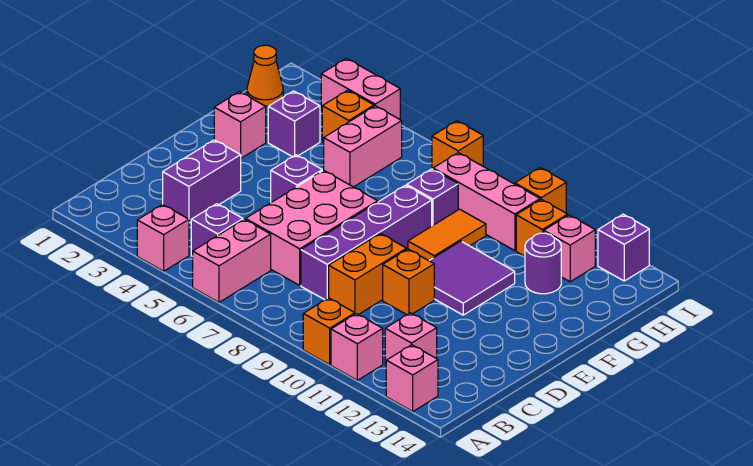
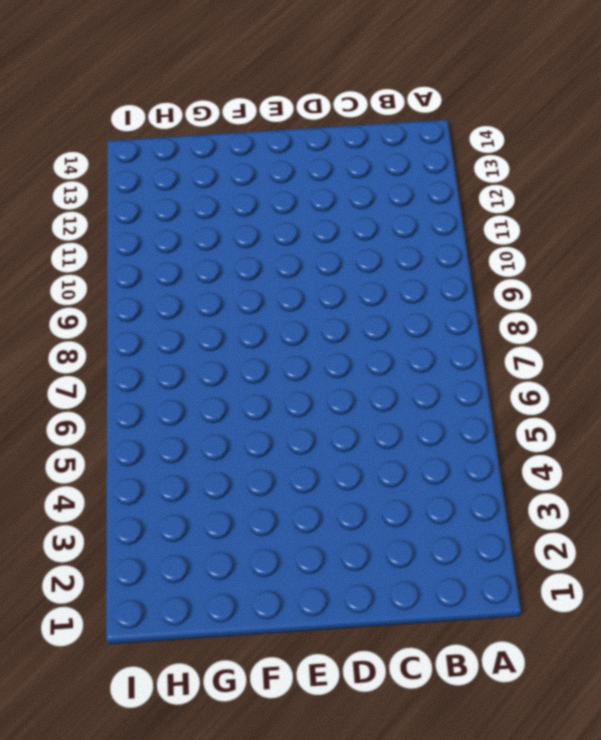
none -> pink 1x1 brick [137,204,189,271]
none -> pink 1x2 brick [193,219,271,302]
none -> orange 1x1 brick [303,298,355,365]

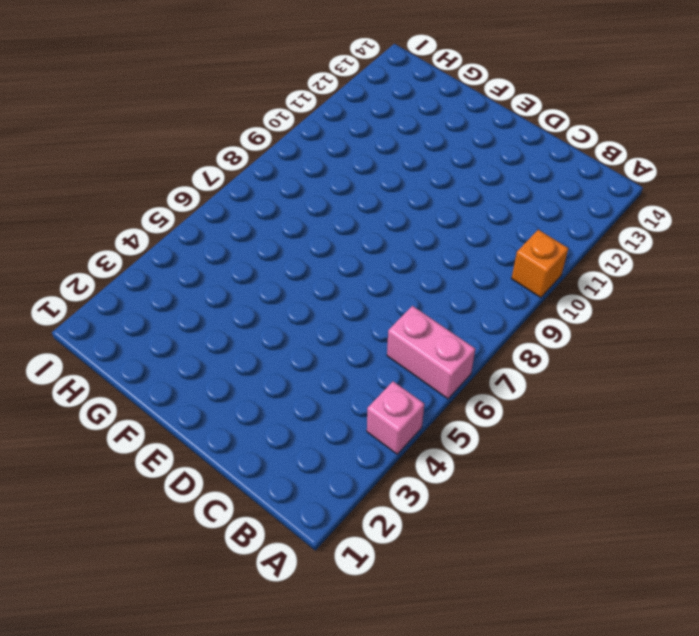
none -> pink 1x1 brick [331,314,383,380]
none -> pink 1x1 brick [386,345,438,411]
none -> purple 1x1 brick [191,204,243,256]

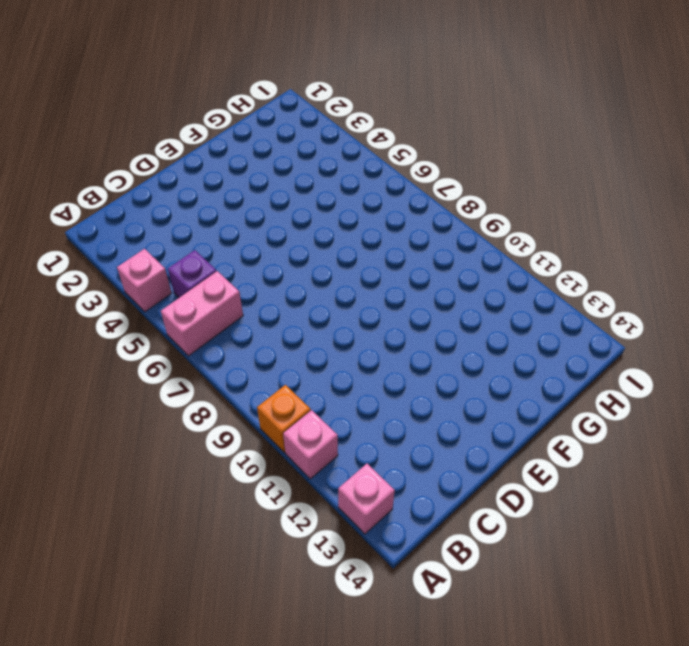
none -> pink 1x1 brick [385,313,437,365]
none -> purple 1x2 brick [163,140,241,223]
none -> pink 2x3 brick [246,170,378,285]

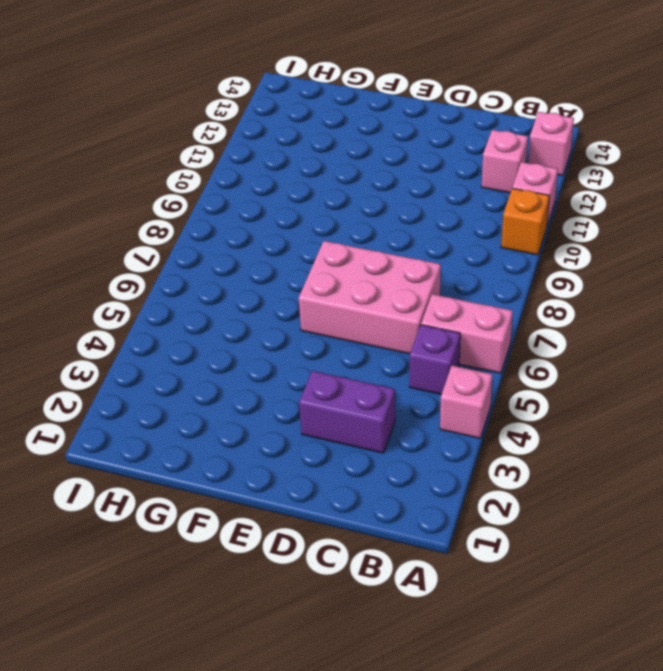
none -> purple 1x4 brick [301,185,432,300]
none -> orange 1x2 brick [329,234,407,315]
none -> orange 1x1 brick [383,249,434,315]

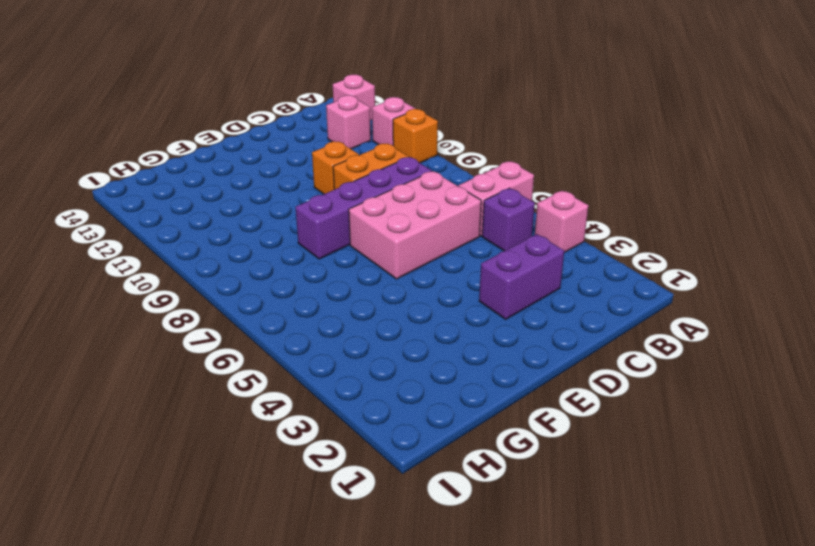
none -> purple 1x1 brick [271,155,322,202]
none -> purple 2x2 tile [429,241,515,315]
none -> pink 1x1 brick [214,92,266,158]

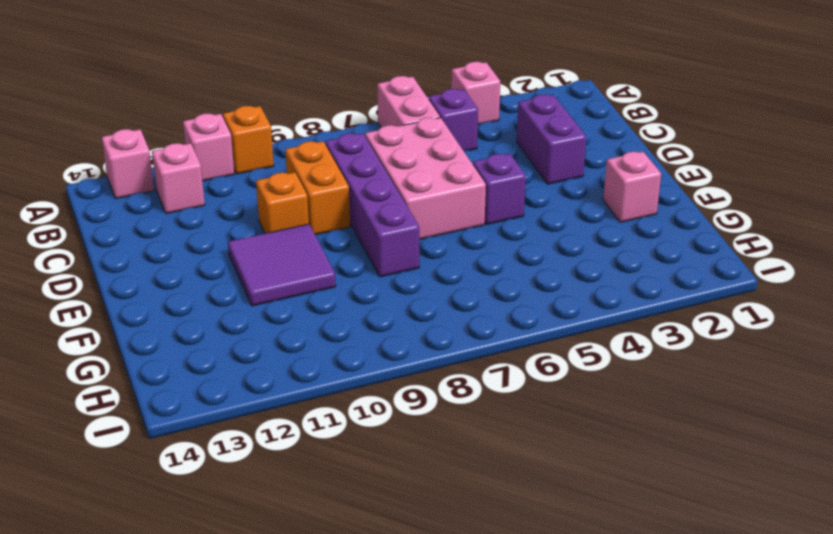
none -> orange 1x2 tile [408,209,486,261]
none -> purple 1x1 brick [268,91,320,157]
none -> pink 1x2 brick [324,106,402,187]

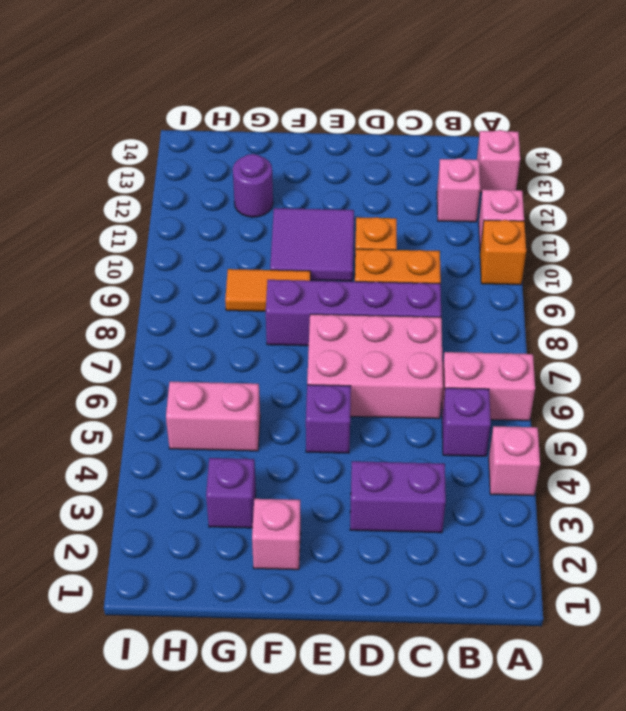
none -> purple 1x1 brick [407,169,458,226]
none -> orange 1x1 cone [247,45,283,106]
none -> orange 1x1 brick [322,90,374,143]

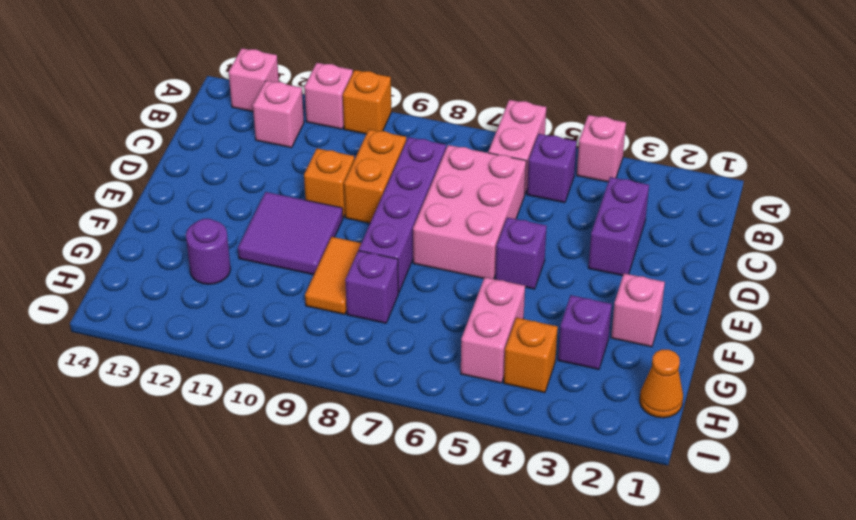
none -> pink 1x3 brick [433,153,540,251]
none -> orange 1x1 brick [516,199,568,256]
none -> pink 1x1 brick [544,215,595,282]

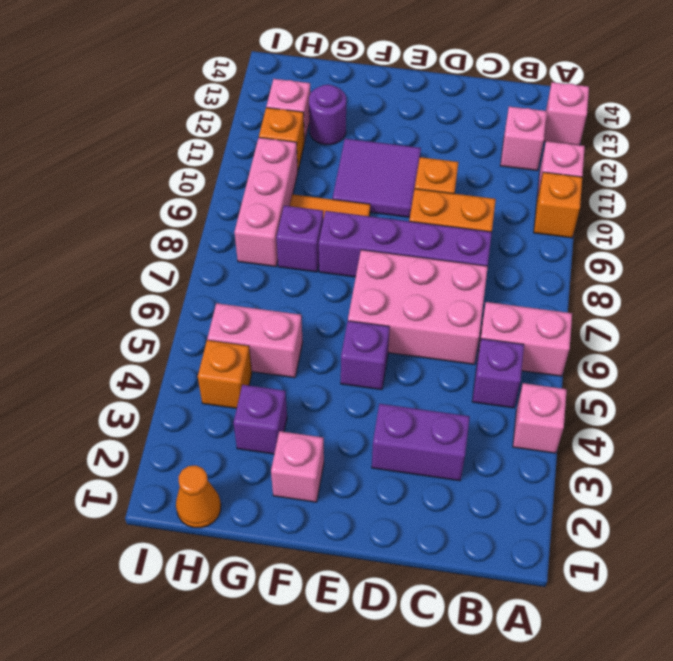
none -> pink 1x2 brick [321,58,400,119]
none -> orange 1x1 brick [432,121,483,169]
none -> orange 1x1 brick [515,168,566,213]

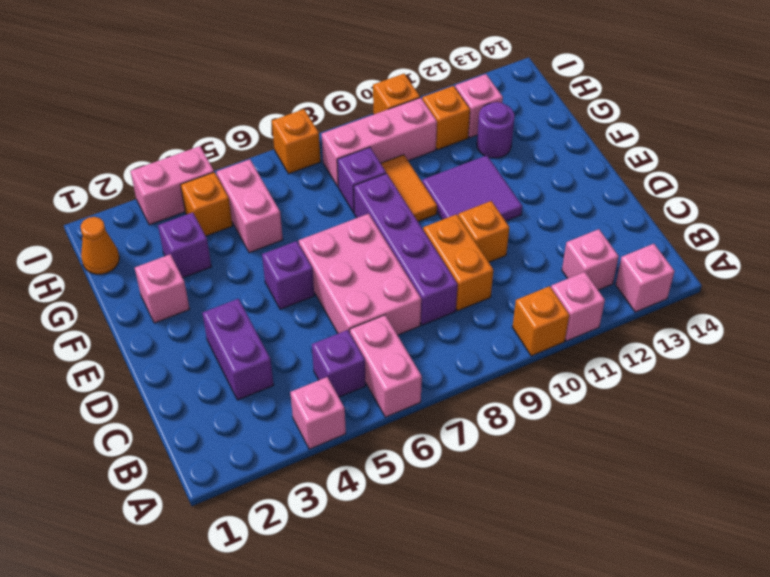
none -> purple 1x1 brick [598,214,649,281]

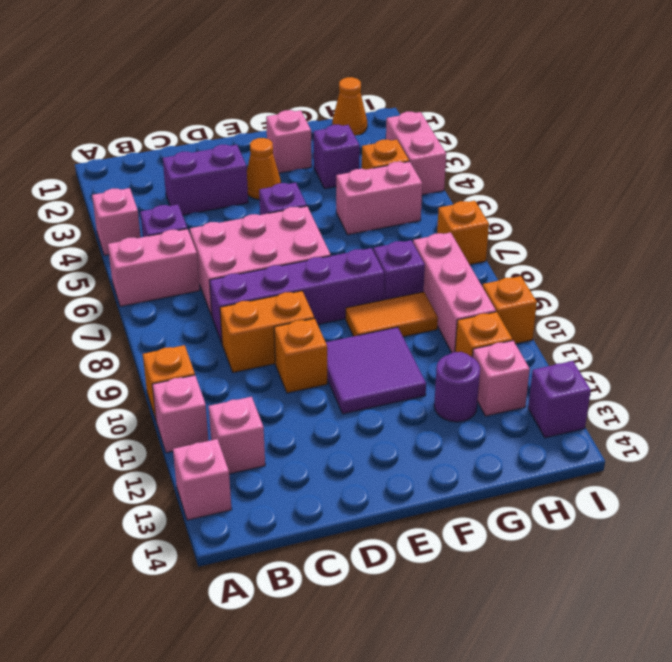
orange 1x1 cone [247,138,281,200] -> none

